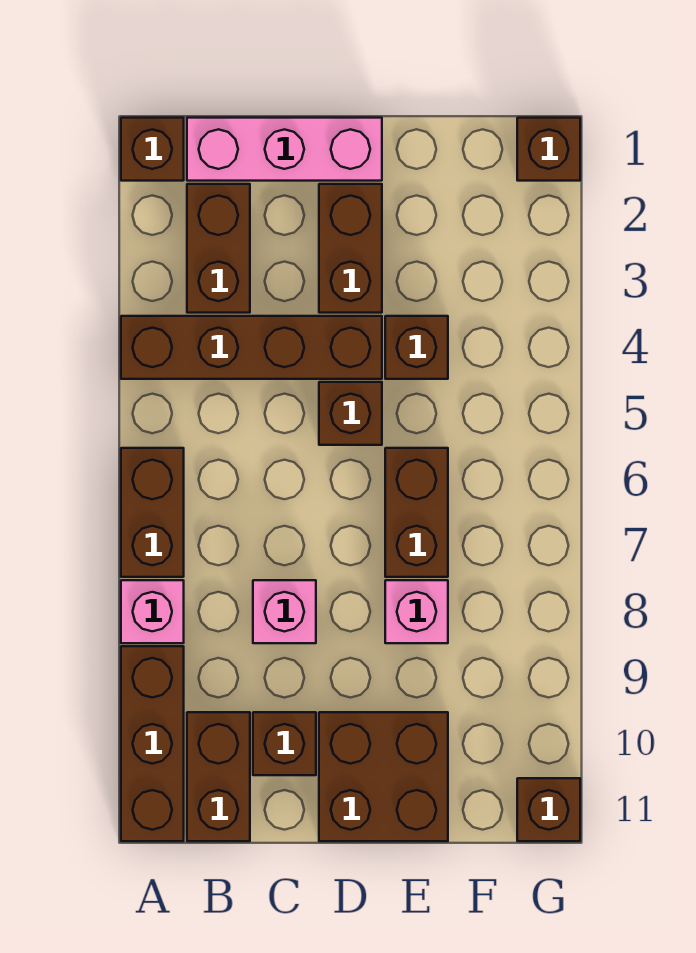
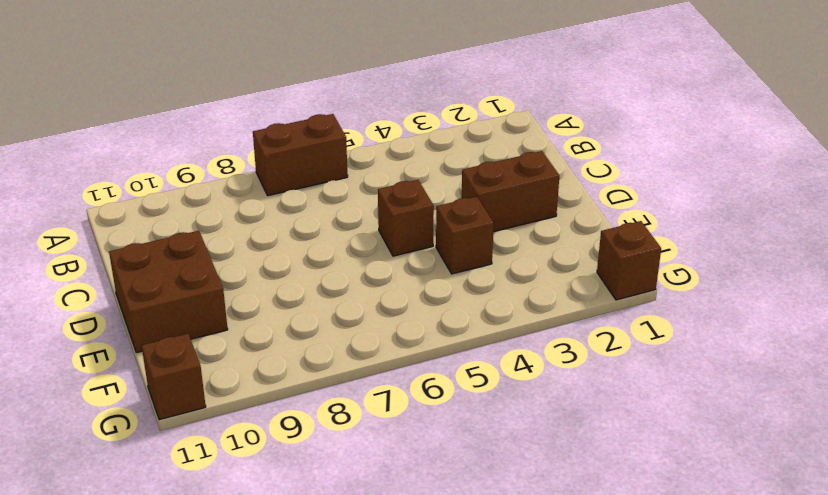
none -> brown 1x1 brick [121,118,184,181]
none -> brown 1x4 brick [121,316,382,379]
none -> pink 1x1 brick [121,580,184,643]

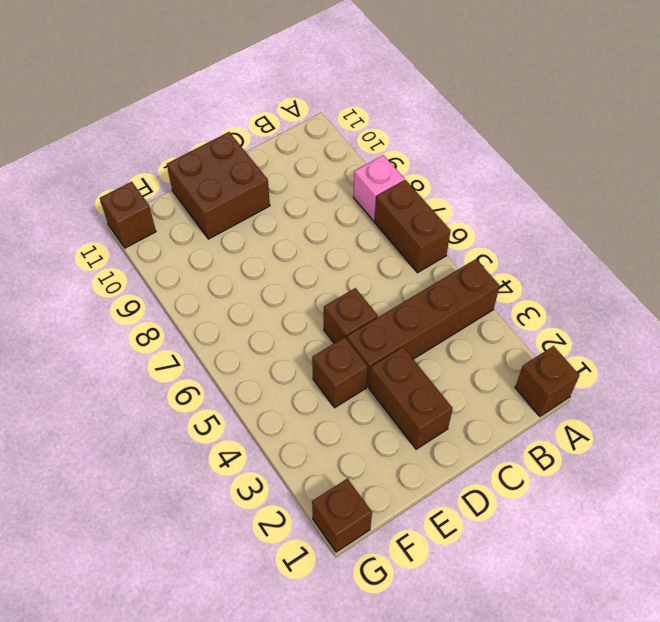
none -> brown 1x3 brick [121,646,184,841]
none -> pink 1x3 brick [187,118,382,181]
none -> brown 1x2 brick [187,184,250,313]

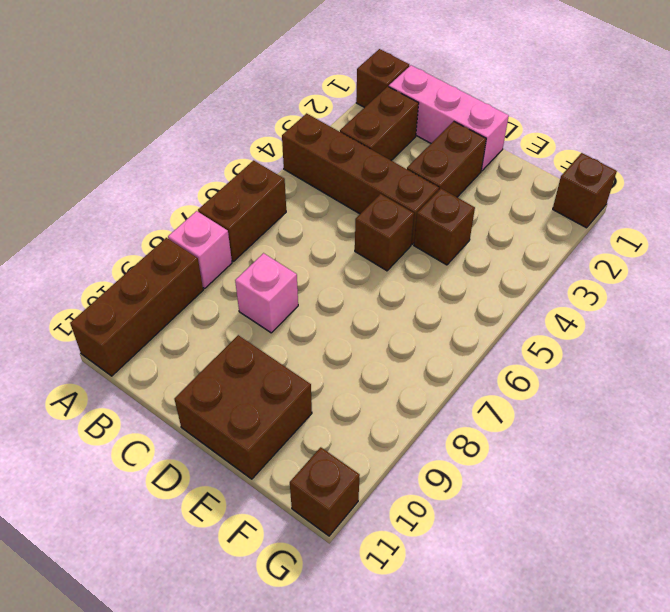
none -> brown 1x2 brick [187,712,250,841]
none -> brown 1x1 brick [253,712,316,775]
none -> brown 1x2 brick [385,448,448,577]

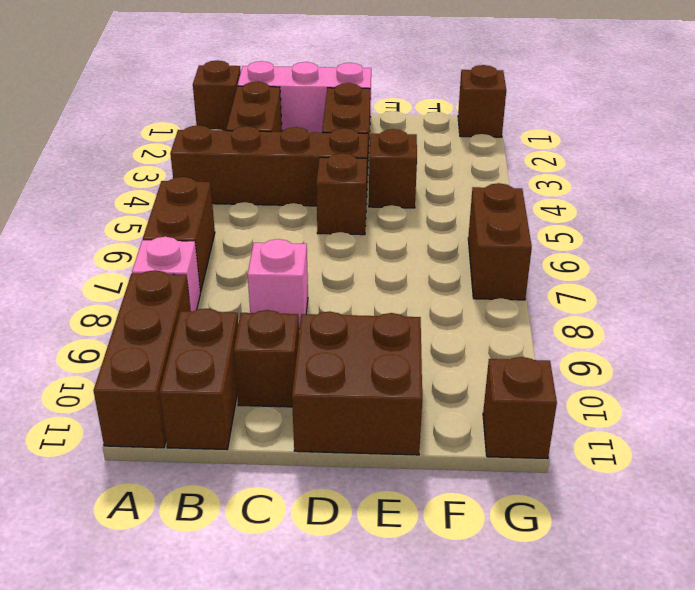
brown 1x2 brick [468,183,532,300] -> brown 1x2 brick moved to [385,448,448,577]
none -> pink 1x1 brick [385,580,448,643]

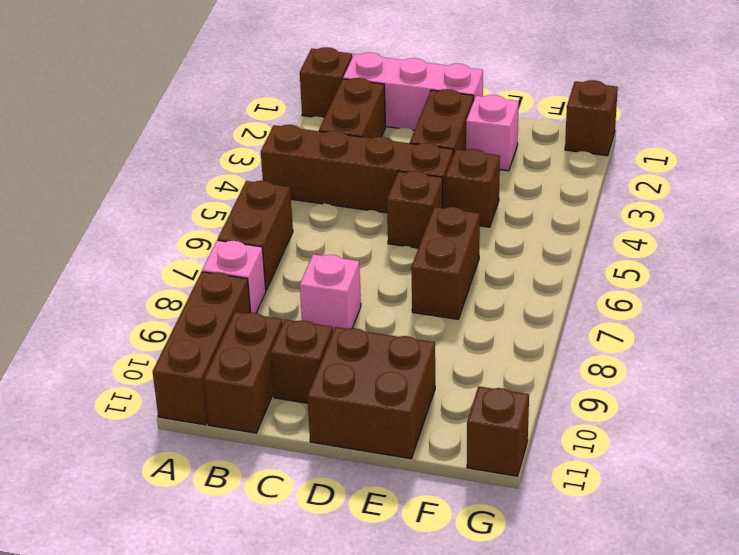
pink 1x1 brick [466,95,519,171] -> pink 1x1 brick moved to [385,580,448,643]

